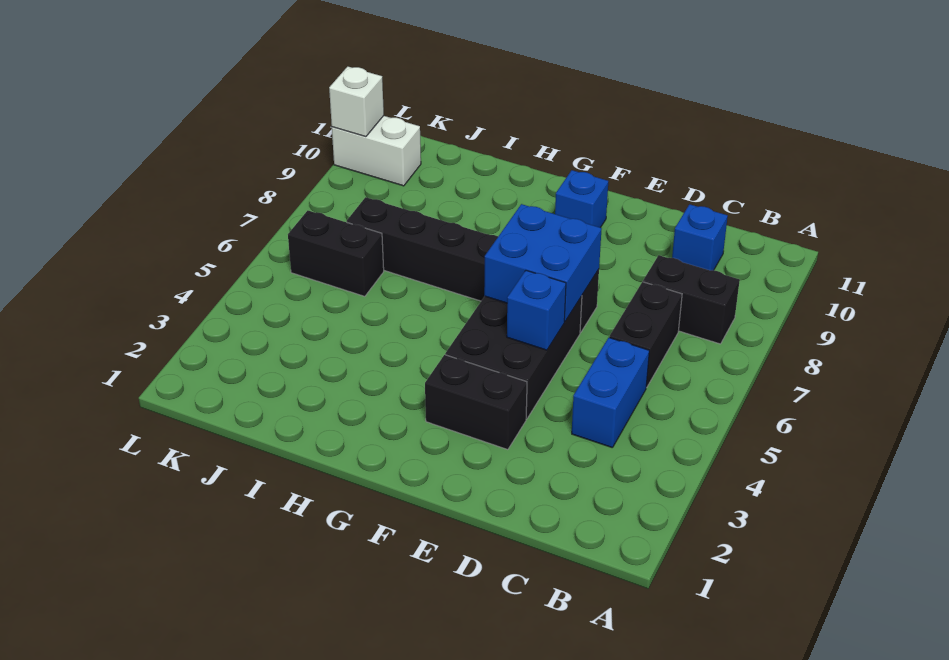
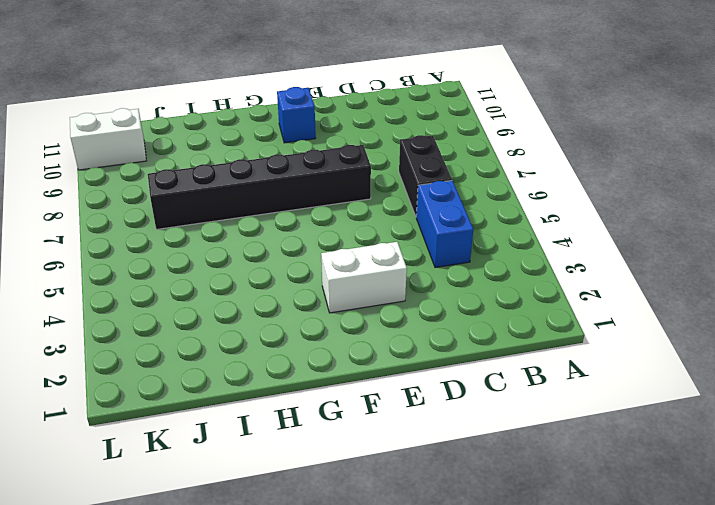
white 1x2 brick [321,242,407,313] -> black 1x2 brick [425,355,527,450]
none -> black 1x2 brick [643,255,740,344]
none -> blue 1x1 brick [672,204,728,270]
none -> black 2x3 brick [445,296,582,419]

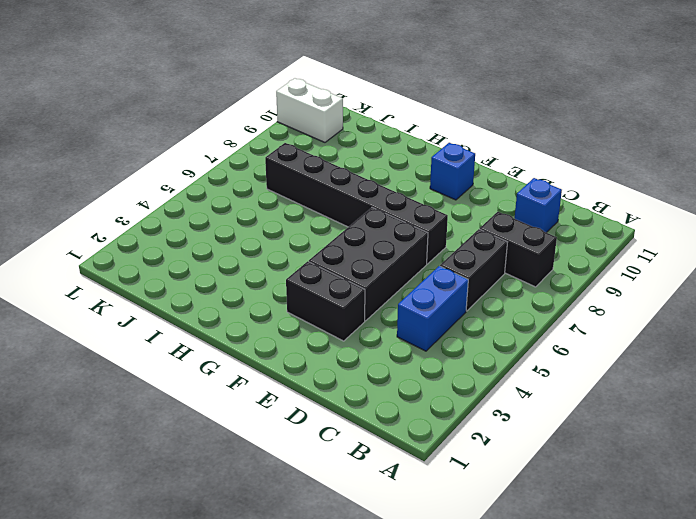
none -> black 1x2 brick [288,211,384,296]
none -> blue 1x1 brick [507,270,566,350]
none -> blue 2x2 brick [484,204,602,321]

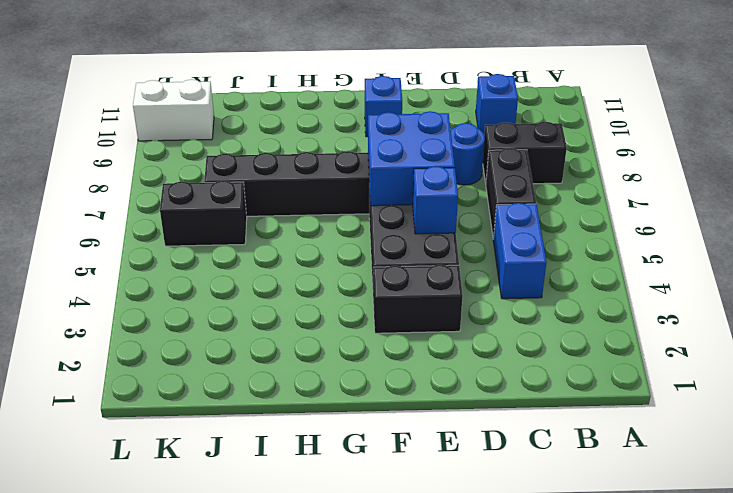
blue 1x1 round brick [451,123,485,185] -> none
none -> white 1x1 brick [329,67,384,137]

